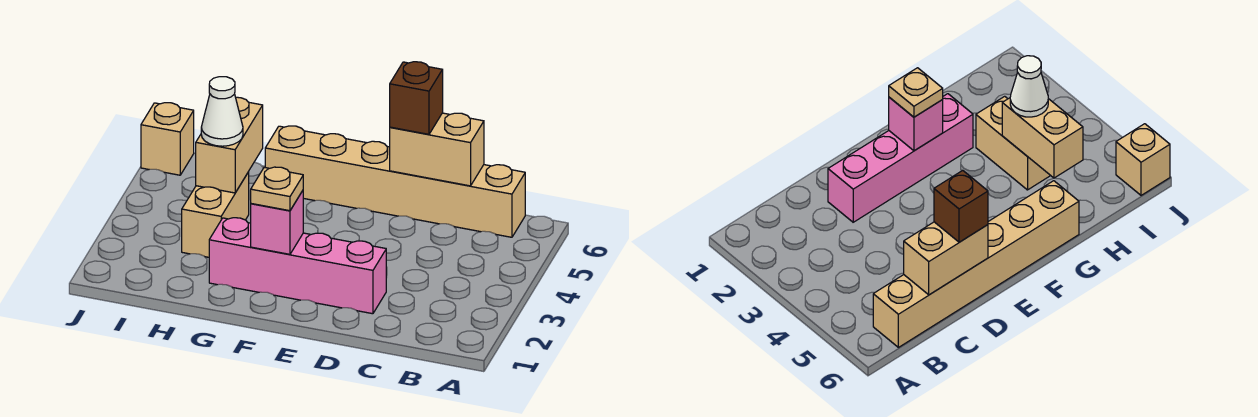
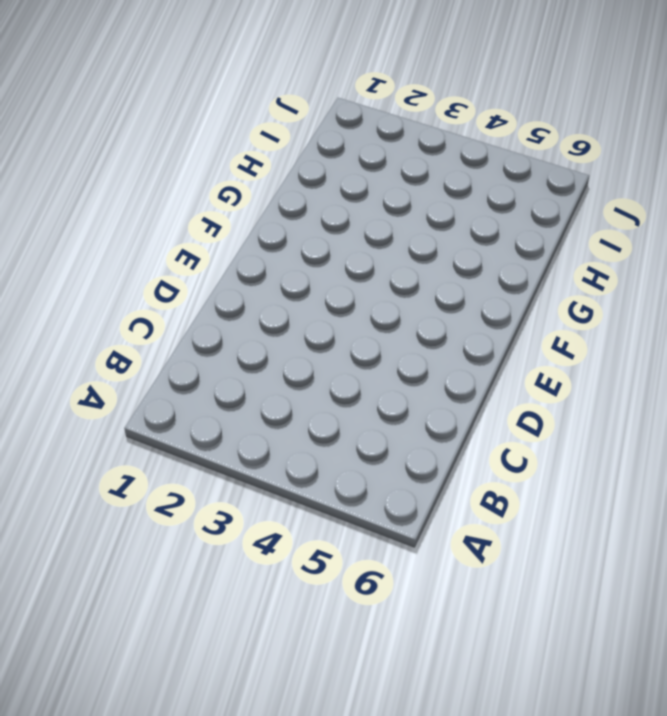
none -> tan 1x6 brick [265,126,525,237]
none -> pink 1x4 brick [209,218,386,314]

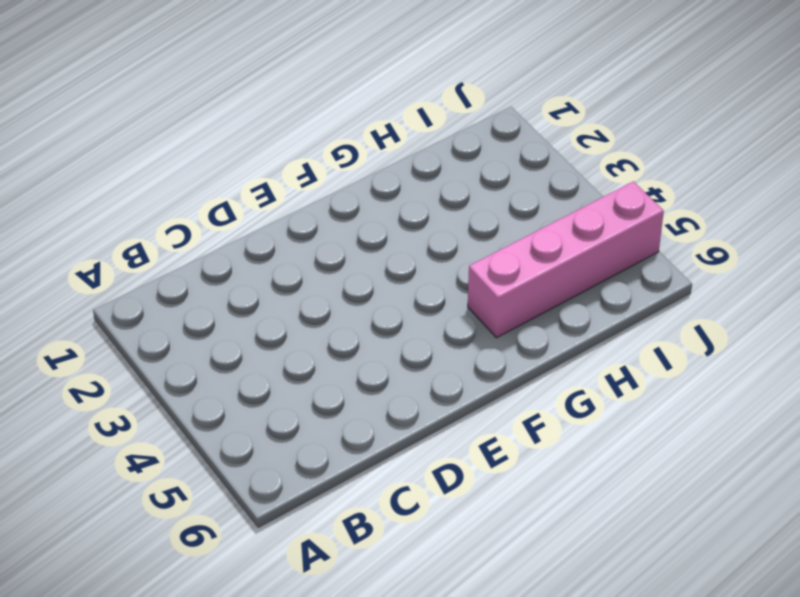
pink 1x4 brick [468,181,664,338] -> pink 1x4 brick moved to [209,218,386,314]
none -> tan 1x6 brick [265,126,525,237]
none -> tan 1x2 brick [182,172,249,257]

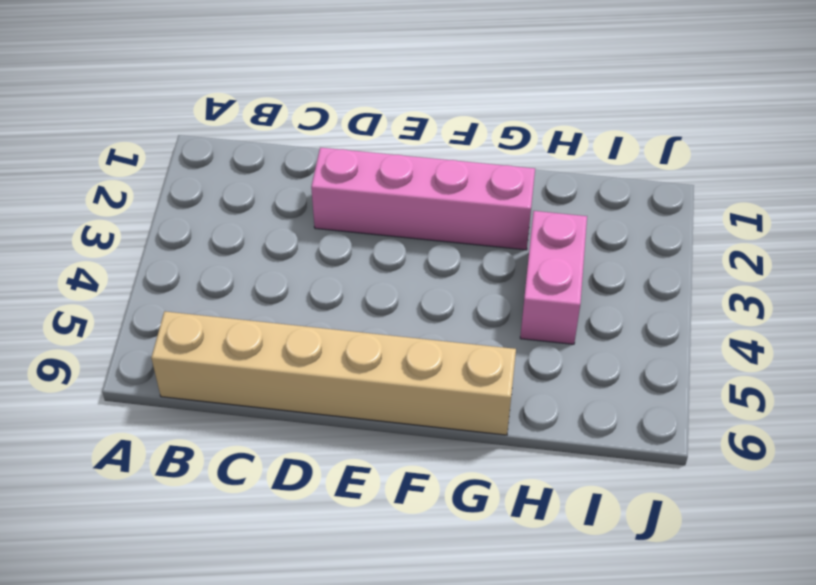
pink 1x2 brick [520,211,587,344] -> tan 1x2 brick [182,172,249,257]
none -> tan 1x1 brick [141,103,194,175]
none -> tan 1x2 brick [390,113,484,186]

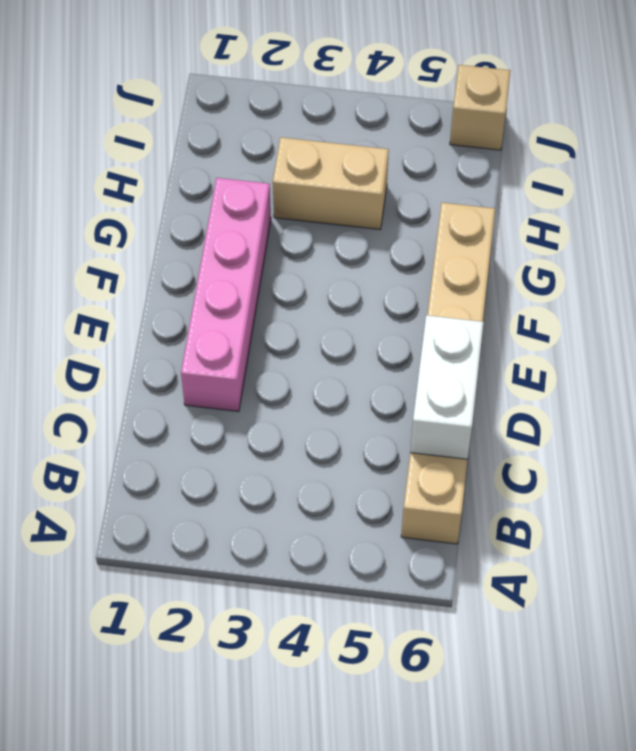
white 1x2 brick [410,315,484,459] -> tan 1x2 brick [390,113,484,186]
none -> pink 1x1 brick [251,191,303,254]
none -> tan 1x2 brick [196,97,263,193]

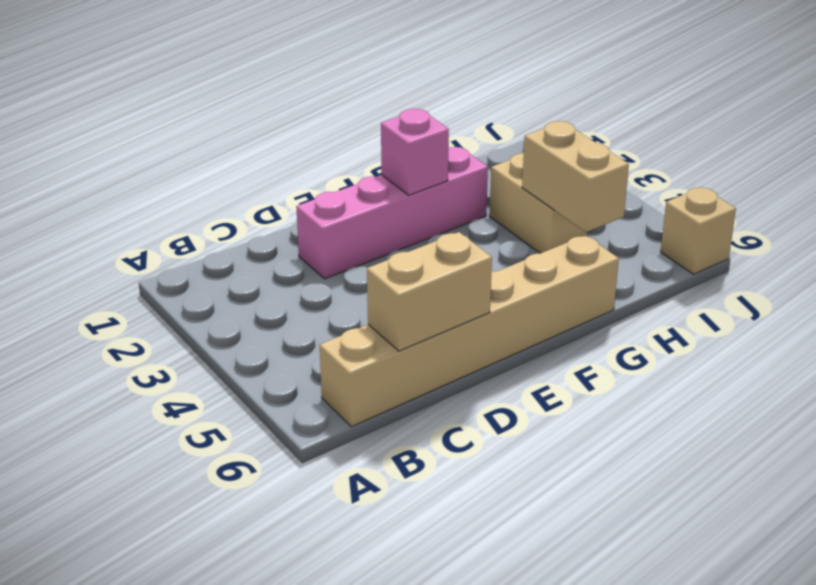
none -> brown 1x1 brick [390,62,443,134]
none -> tan 1x1 plate [251,167,303,211]

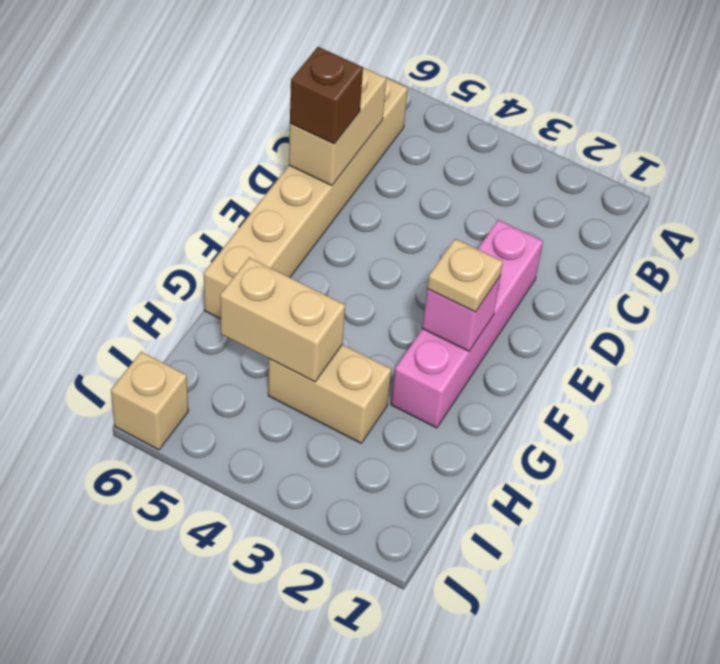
none -> white 1x1 cone [201,77,243,146]

